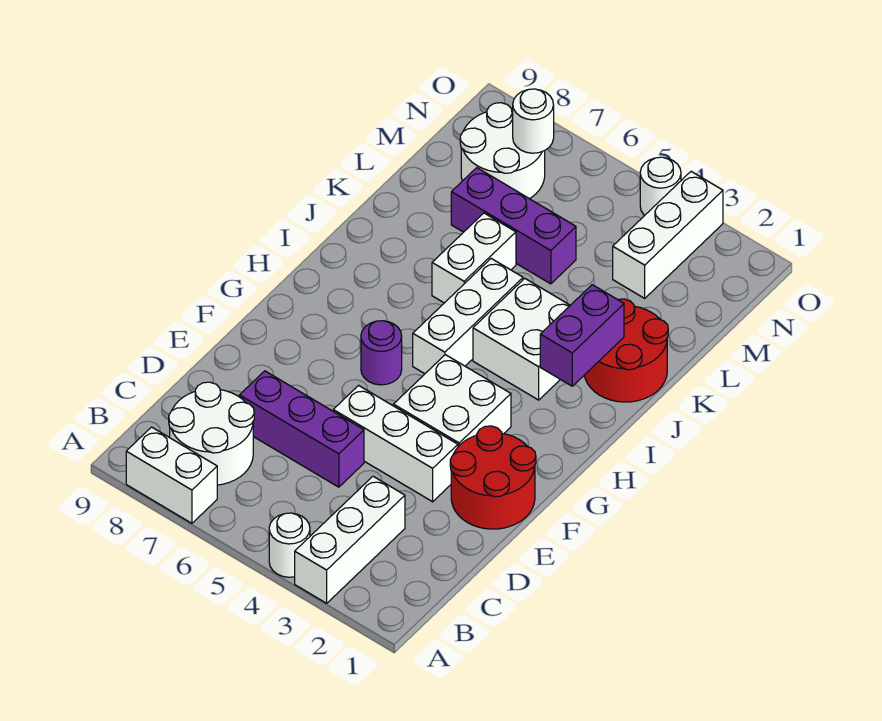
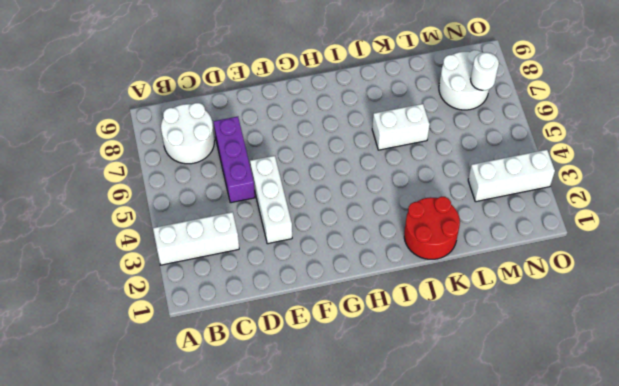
none -> white 1x1 round brick [269,513,310,577]
none -> white 1x2 brick [126,427,217,523]
none -> red 2x2 round brick [450,426,536,529]

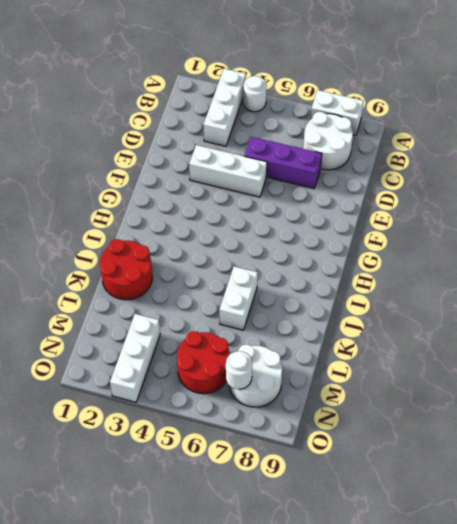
red 2x2 round brick [177,331,230,394] -> red 2x2 round brick moved to [450,426,536,529]
none -> white 2x2 brick [393,355,511,447]
none -> purple 1x1 round brick [361,321,402,385]
none -> white 1x3 brick [413,259,523,374]

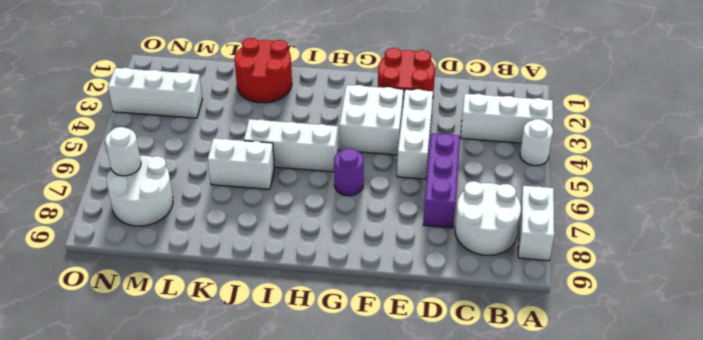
none -> white 2x2 brick [473,278,570,400]
none -> purple 1x3 brick [451,168,576,284]
none -> white 1x1 round brick [640,157,681,215]

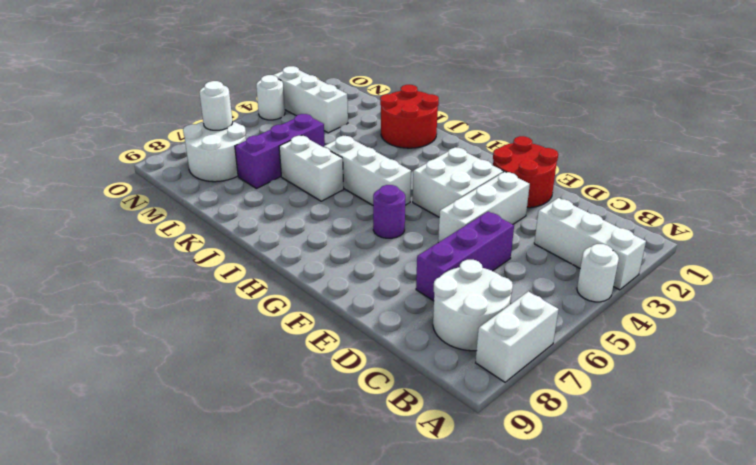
none -> white 2x2 brick [473,278,570,400]
none -> purple 1x2 brick [540,285,624,386]

